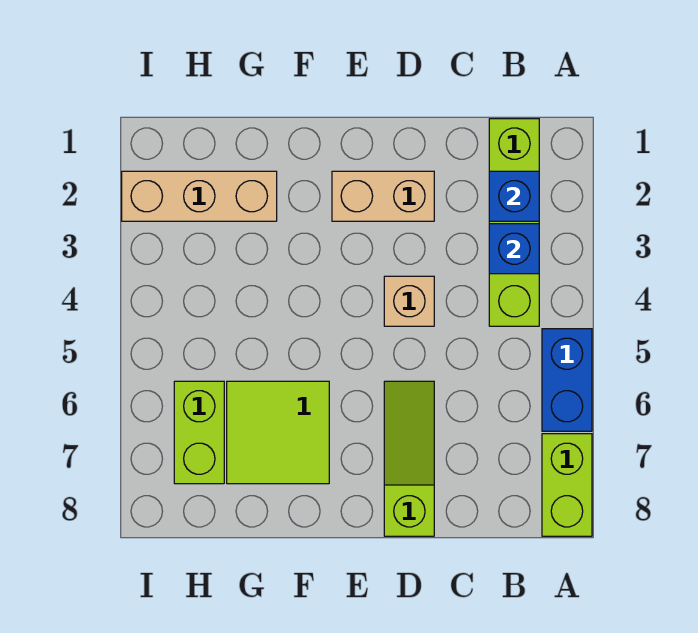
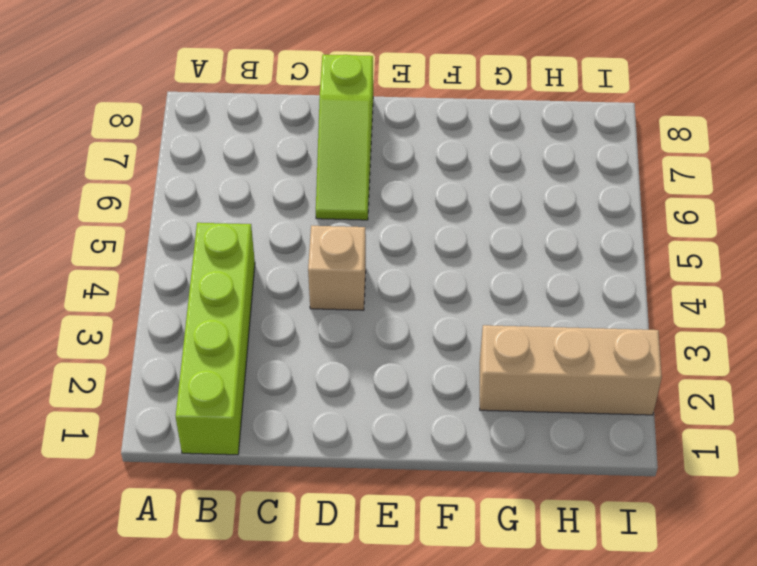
none -> blue 1x2 brick [542,329,592,431]
none -> lime 1x2 brick [542,434,592,536]

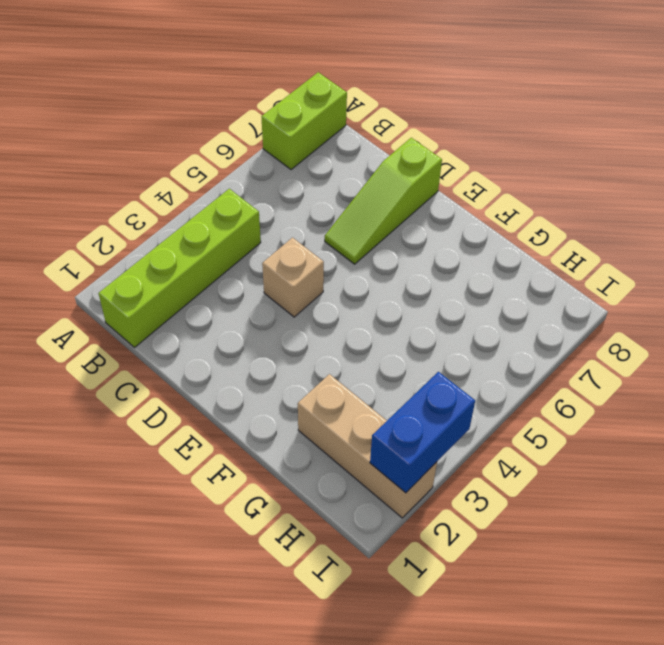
blue 1x2 brick [370,372,475,493] -> blue 1x2 brick moved to [542,329,592,431]
none -> tan 1x2 brick [332,171,434,221]
none -> lime 2x2 tile [227,381,329,484]

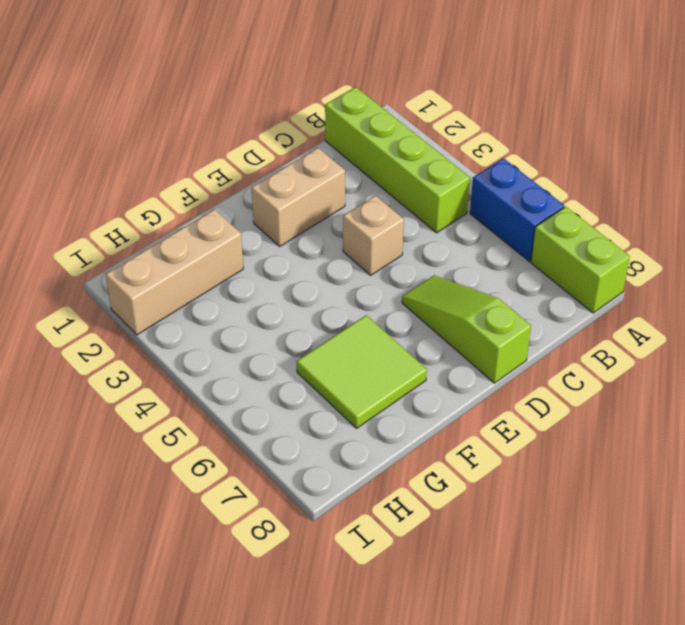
none -> lime 1x2 brick [174,381,224,484]
none -> blue 1x1 brick [489,171,539,221]

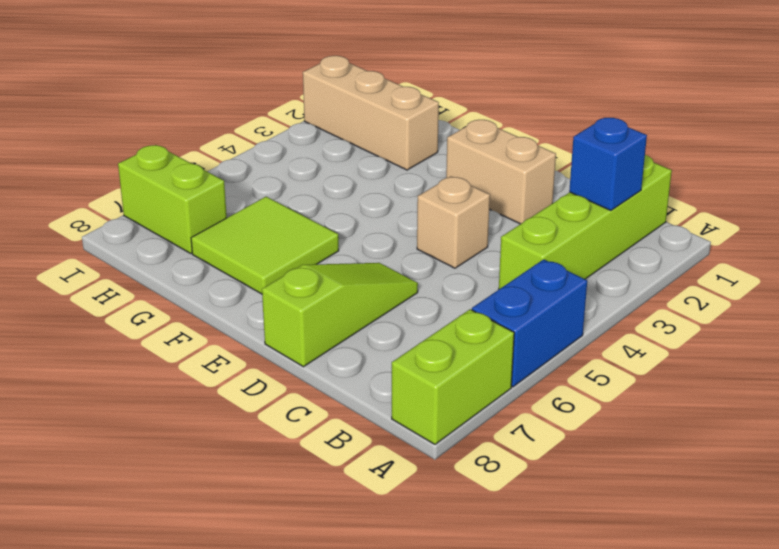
lime 1x2 brick [118,145,227,253] -> lime 1x2 brick turned to [174,381,224,484]
none -> blue 1x1 brick [489,224,539,274]

